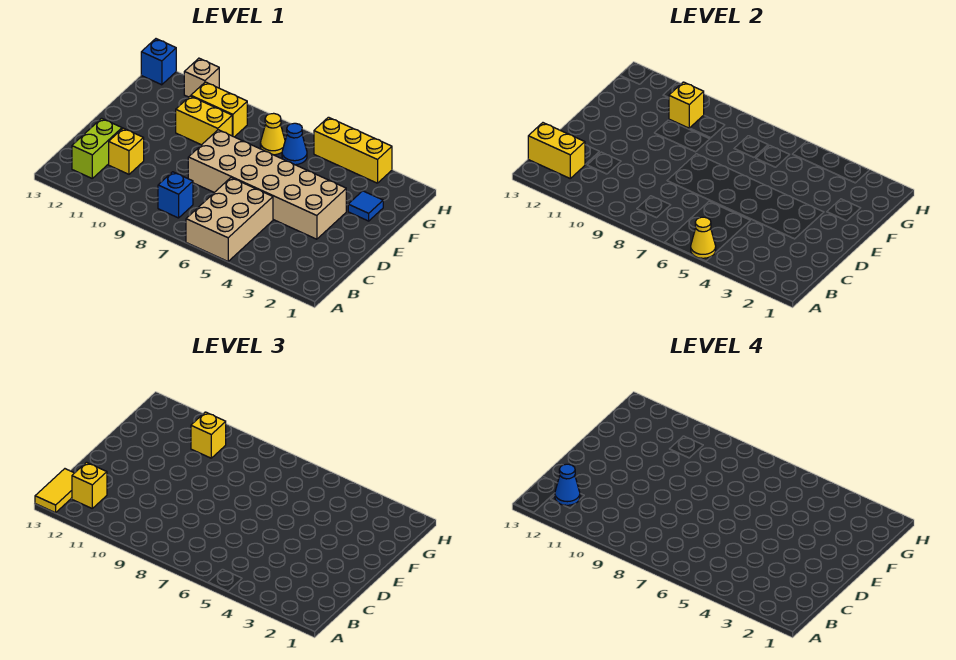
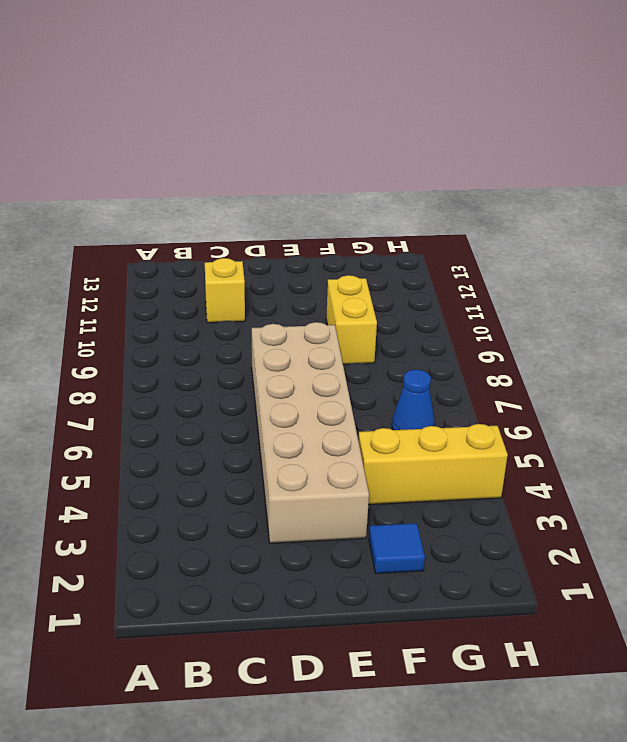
yellow 1x3 brick [358,424,508,505] -> yellow 1x3 brick turned to [314,117,392,183]
none -> tan 2x3 brick [186,178,273,261]
none -> blue 1x1 brick [158,172,193,218]
none -> lime 1x2 brick [72,118,122,178]

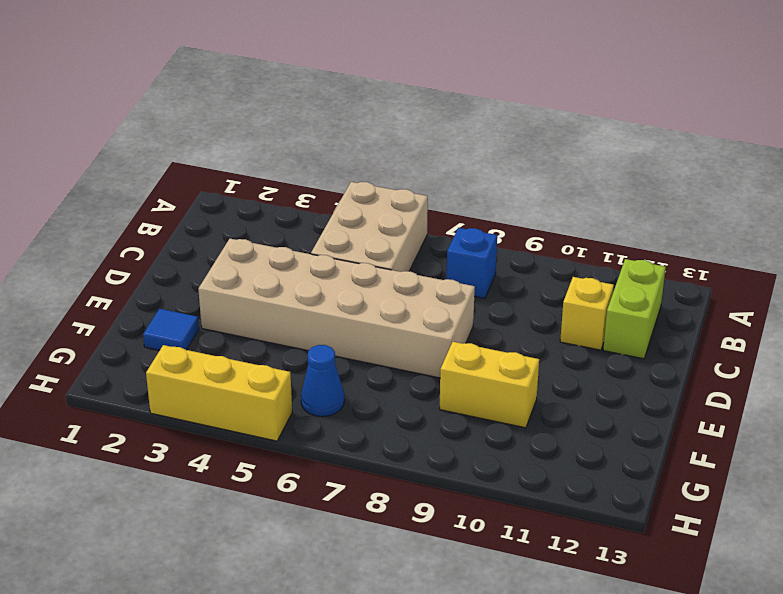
none -> yellow 1x1 cone [260,113,285,155]
none -> yellow 1x2 brick [191,82,247,137]
none -> tan 1x1 brick [184,58,219,97]

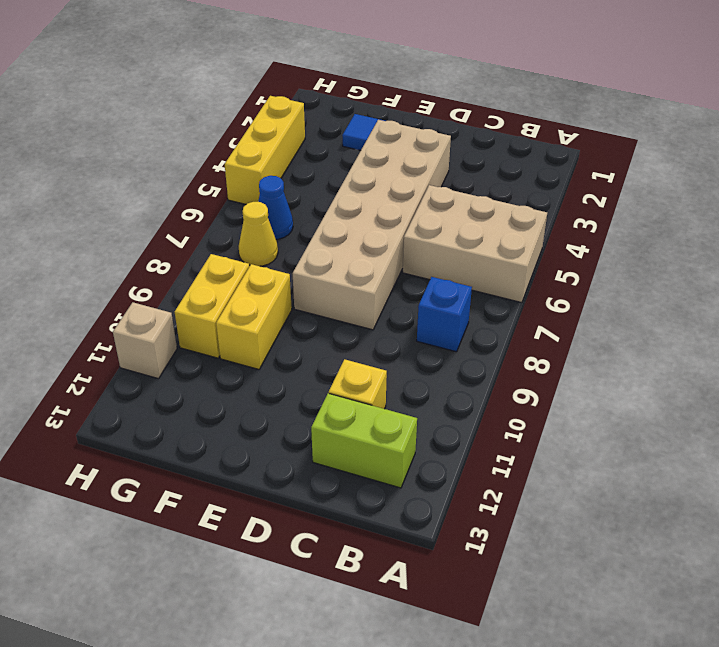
none -> blue 1x1 brick [141,39,176,85]
none -> yellow 1x1 cone [691,217,716,258]
none -> yellow 1x2 brick [528,123,585,178]

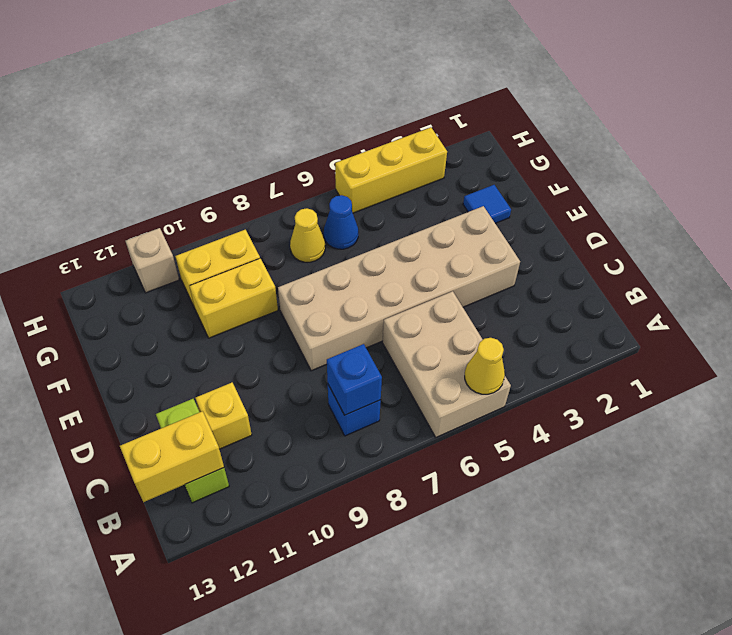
blue 1x1 brick [327,344,382,415] -> blue 1x1 brick moved to [141,39,176,85]
none -> yellow 1x1 brick [669,82,704,128]
none -> yellow 1x2 tile [35,469,74,513]
none -> yellow 1x1 brick [72,462,107,508]

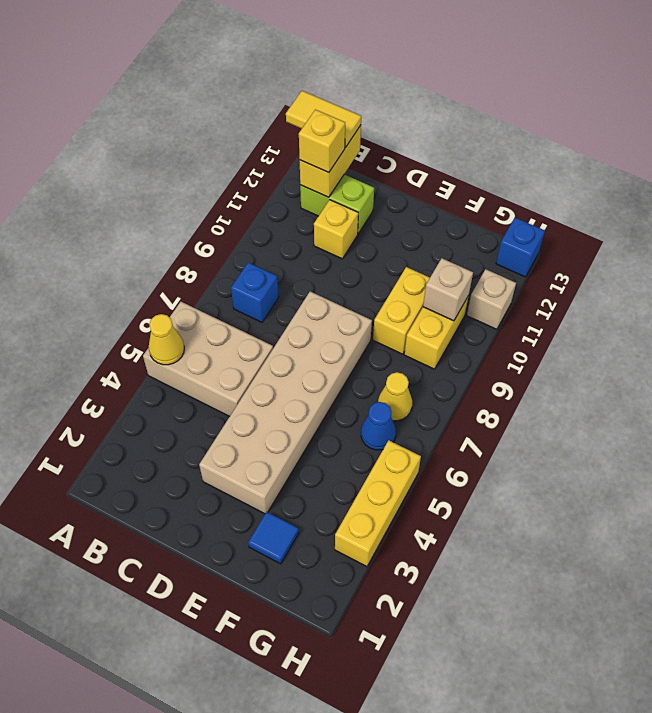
tan 1x1 brick [423,258,473,321] -> yellow 1x1 brick [669,82,704,128]
none -> yellow 1x1 brick [191,412,226,458]
none -> blue 1x1 cone [555,464,580,505]

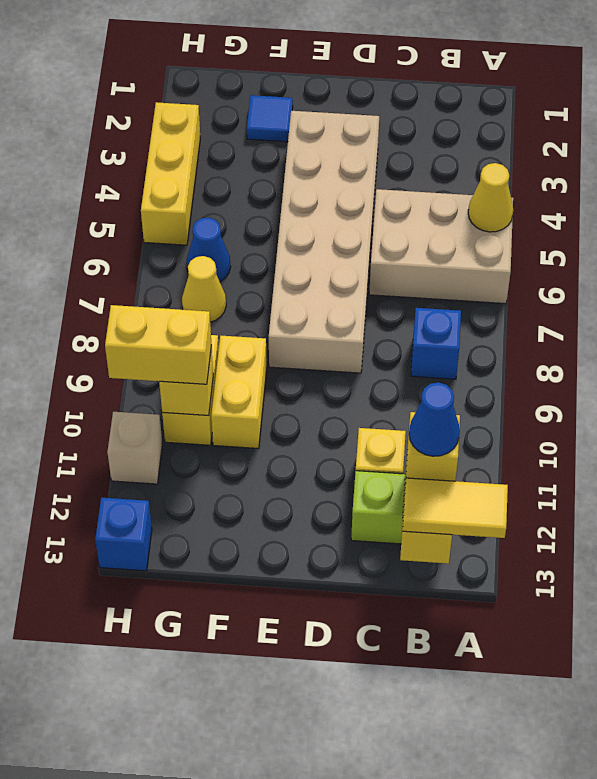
yellow 1x2 brick [105,305,211,384] -> yellow 1x1 brick [191,412,226,458]

